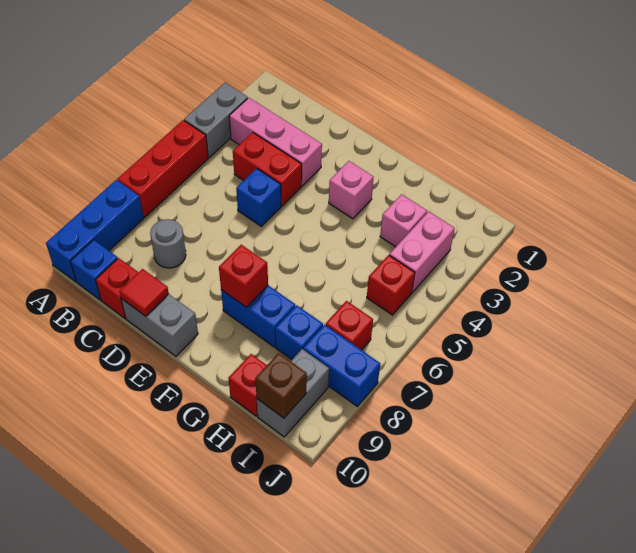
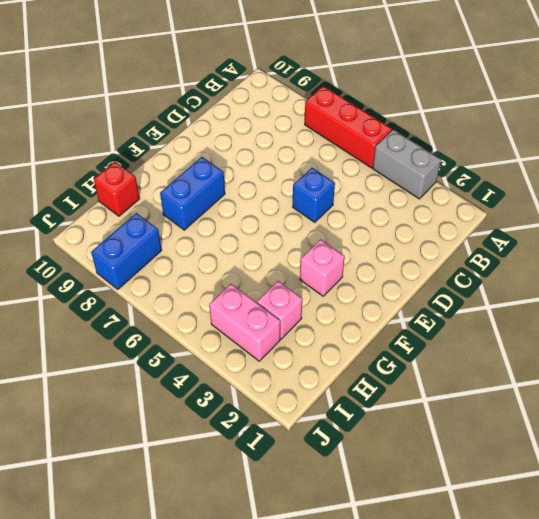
none -> blue 1x3 brick [46,180,144,282]
none -> pink 1x3 brick [229,98,322,186]
none -> blue 1x1 brick [71,240,118,300]

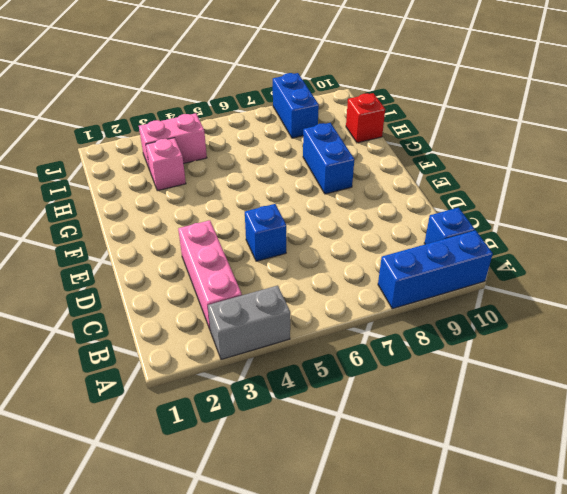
none -> red 1x3 brick [118,120,208,217]
none -> red 1x2 brick [233,132,302,206]
none -> grey 1x1 round brick [150,219,186,268]

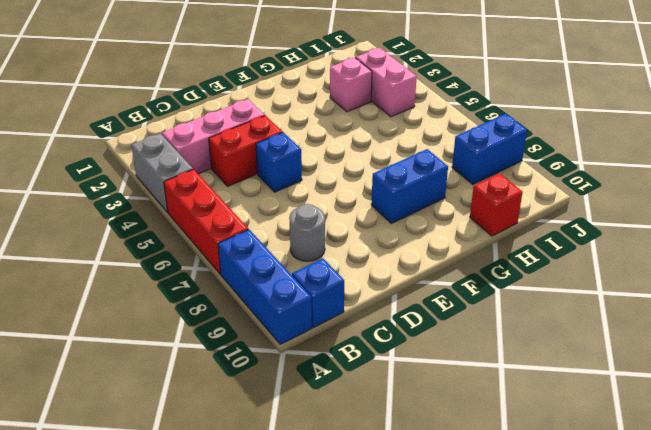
none -> red 1x1 brick [96,258,139,318]
none -> grey 1x2 brick [121,294,198,356]
none -> pink 1x1 brick [329,161,374,219]

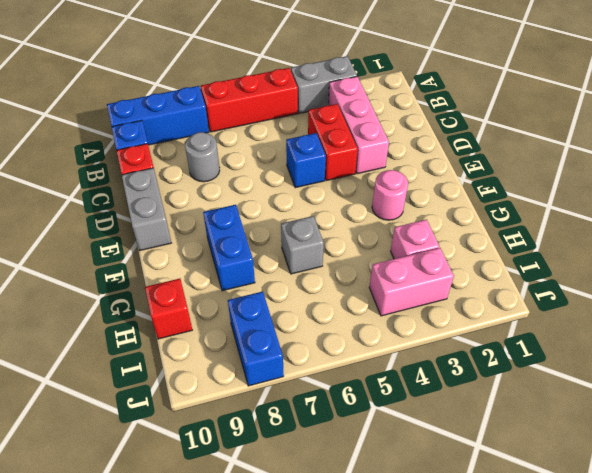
pink 1x1 round brick [372,170,408,220] -> pink 1x1 brick [329,161,374,219]
grey 1x1 brick [281,216,324,274] -> none
none -> blue 1x1 brick [275,305,323,360]
none -> red 1x1 brick [367,255,415,315]
none -> red 1x1 brick [326,301,373,350]

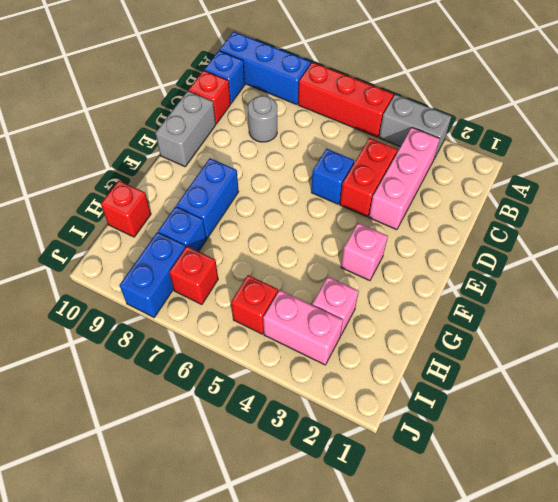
none -> grey 1x2 brick [257,349,329,437]
none -> red 1x1 tile [119,269,169,316]
none -> red 1x1 brick [219,245,268,307]

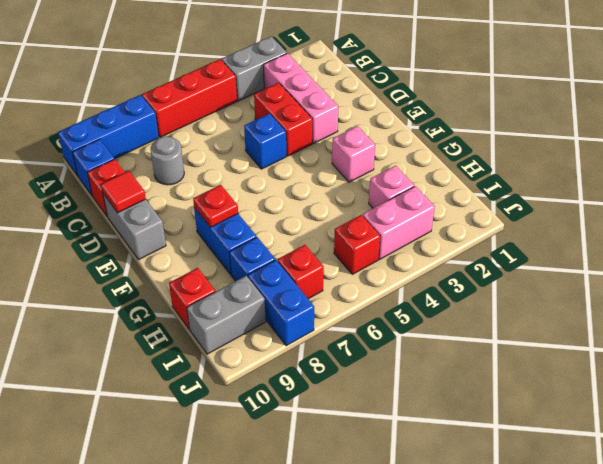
red 1x1 plate [193,185,238,227] -> red 1x1 brick [219,245,268,307]
none -> brown 1x1 brick [255,353,307,418]

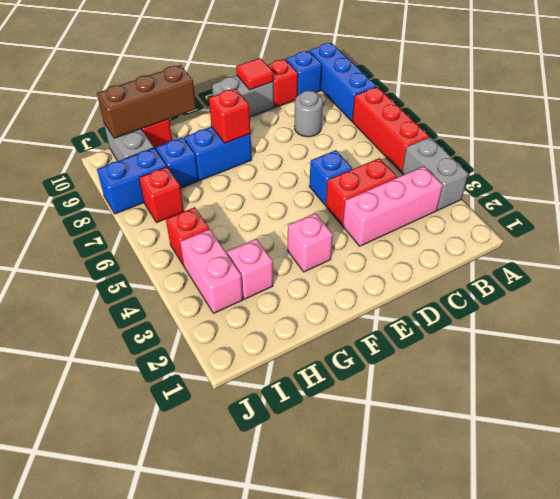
brown 1x3 brick [97,65,196,138] -> brown 1x1 brick [255,353,307,418]

